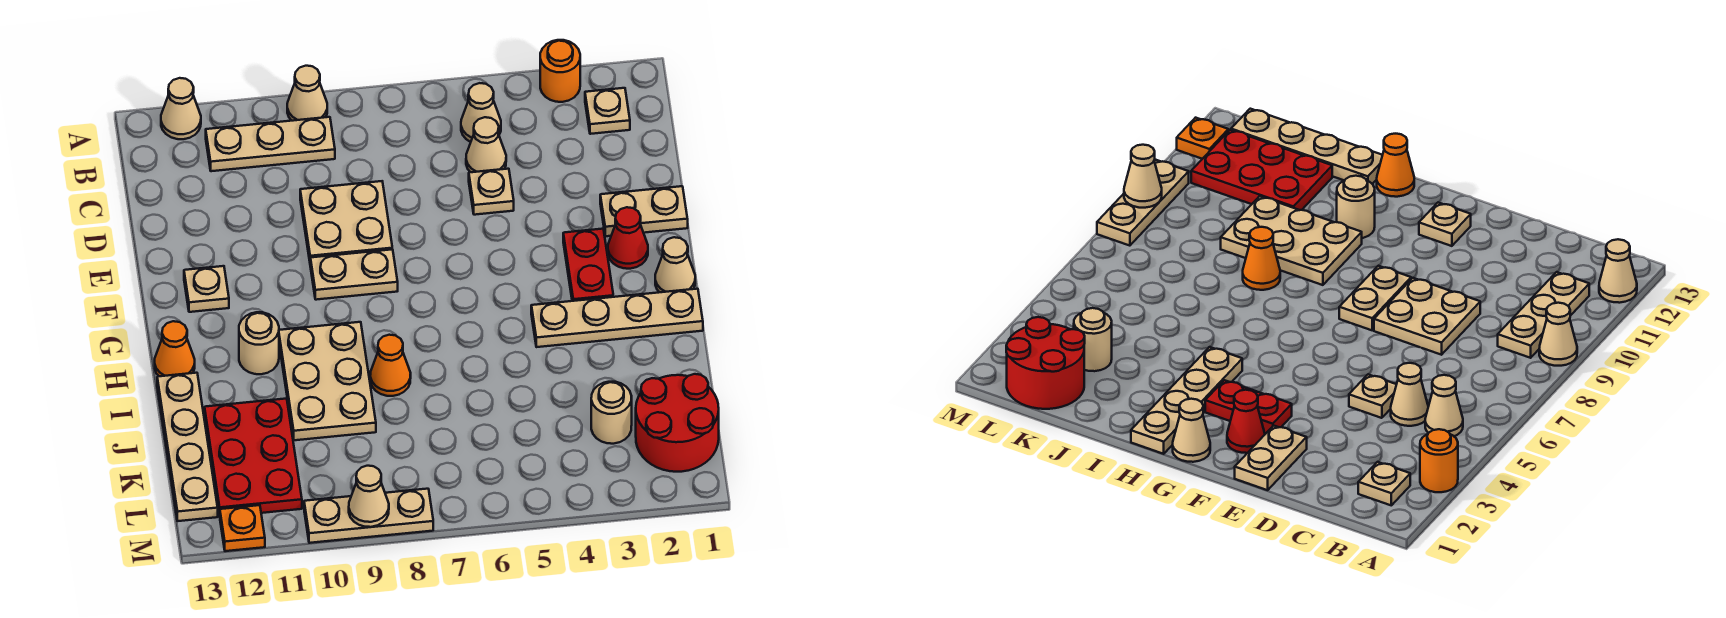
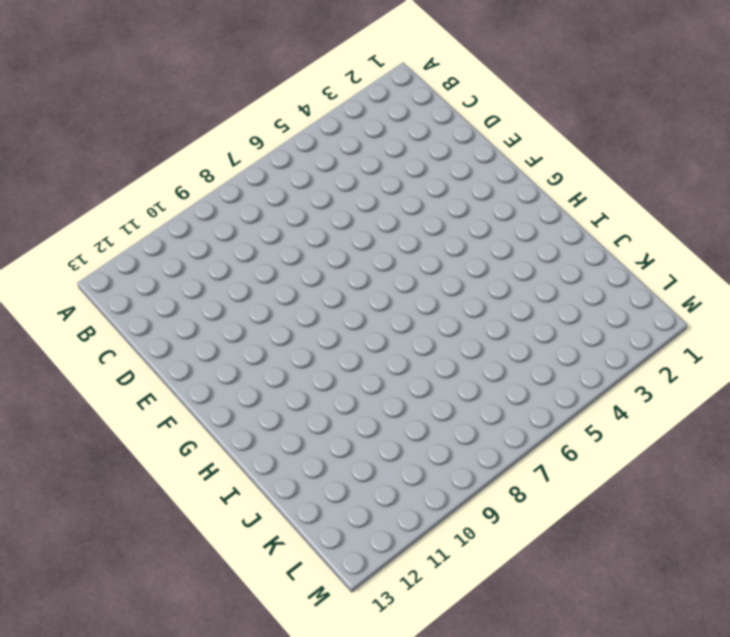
none -> orange 1x1 round brick [540,40,580,102]
none -> tan 1x1 cone [287,66,327,121]
none -> tan 1x1 cone [161,78,201,139]

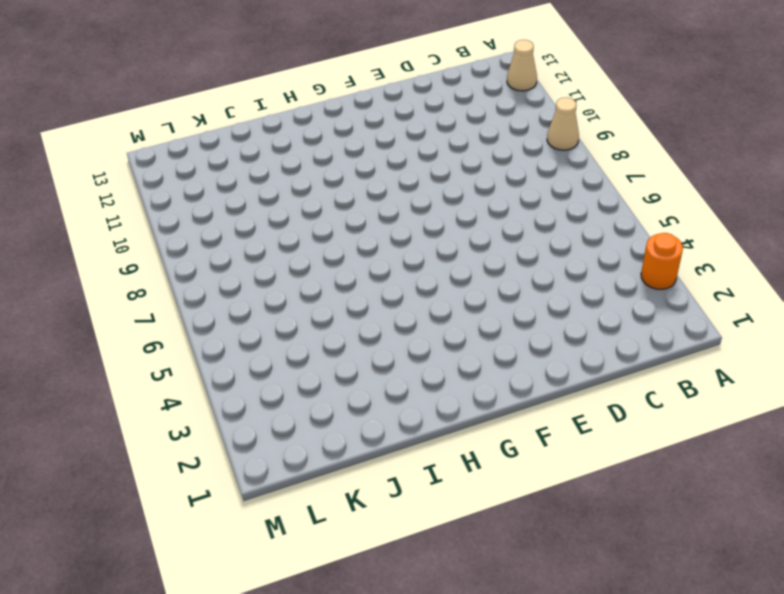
none -> tan 1x1 plate [585,88,630,134]
none -> tan 1x1 cone [461,83,501,142]
none -> tan 1x3 plate [206,117,335,171]

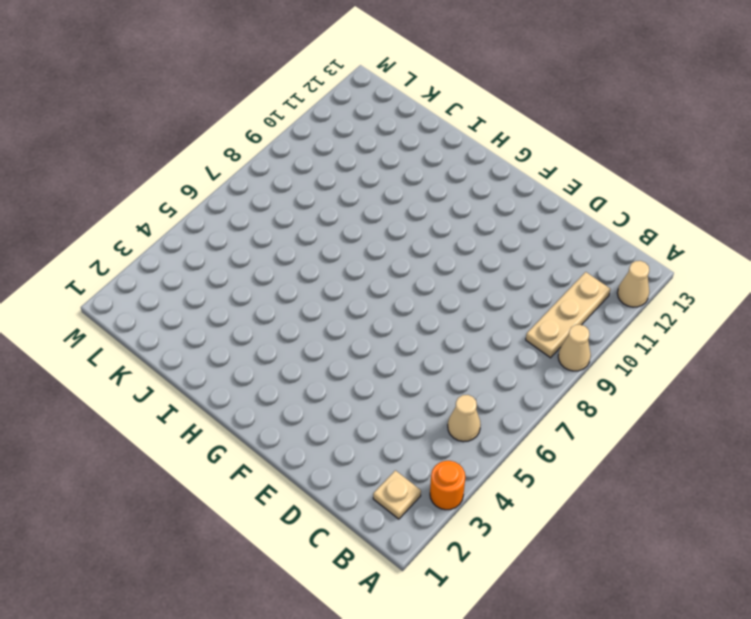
none -> tan 1x1 cone [466,117,506,172]
none -> tan 1x1 plate [469,169,514,215]
none -> tan 2x2 plate [300,181,392,261]

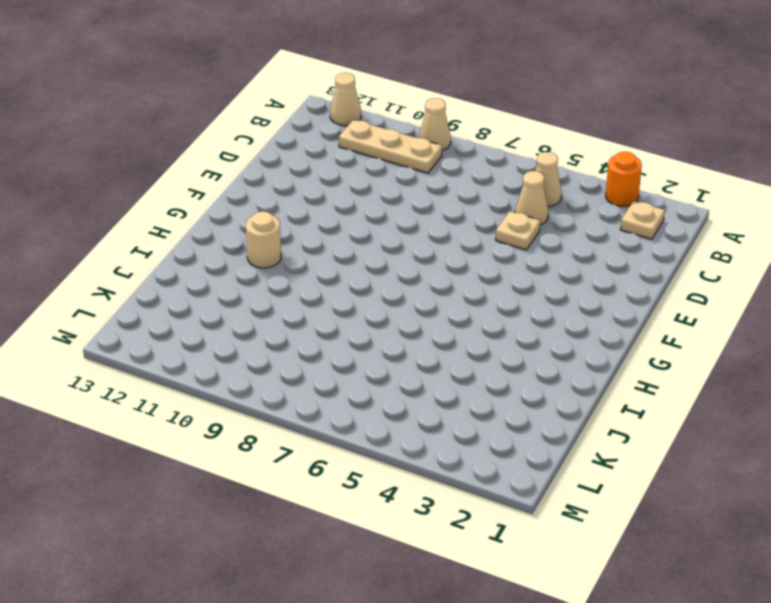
none -> tan 2x2 plate [300,181,392,261]
none -> tan 1x2 plate [600,186,688,236]
none -> red 1x1 cone [608,207,648,269]

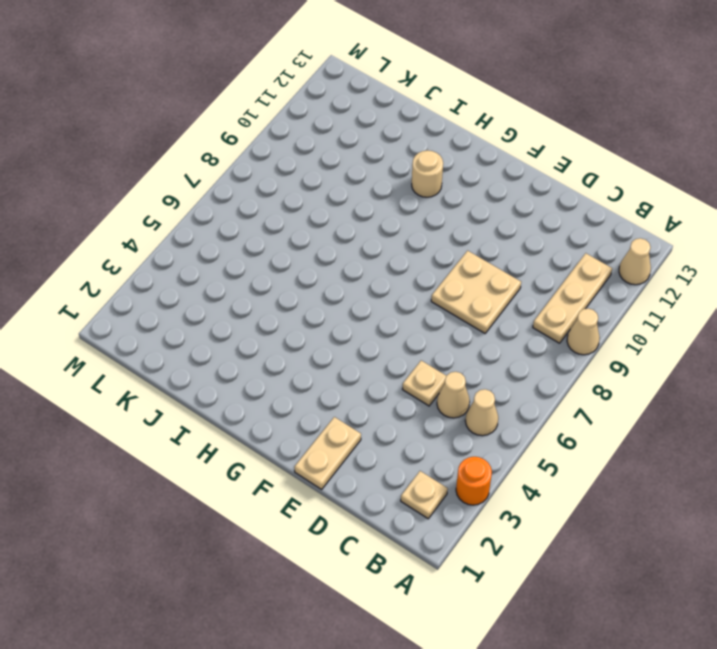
none -> red 1x1 cone [608,207,648,269]
none -> red 1x2 plate [563,229,613,301]
none -> tan 1x2 plate [310,249,398,300]

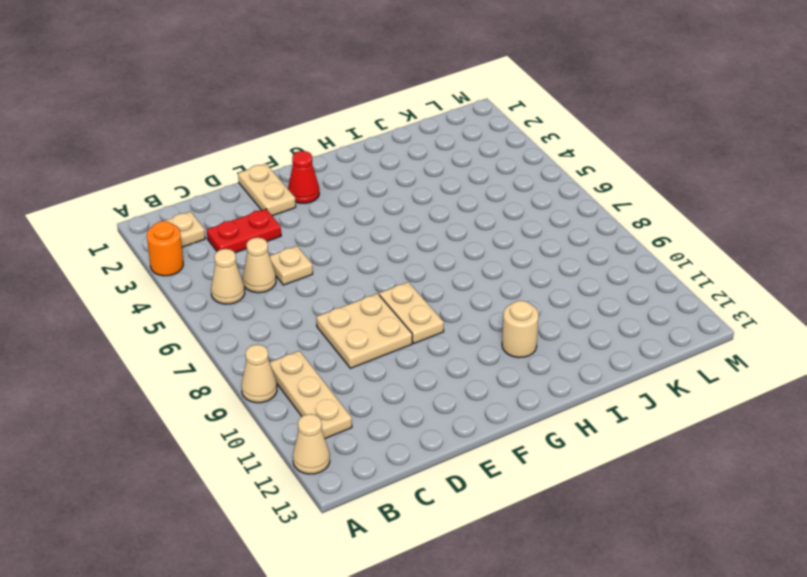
red 1x2 plate [207,209,281,253] -> red 1x2 plate moved to [563,229,613,301]
none -> tan 1x1 plate [184,266,229,312]
none -> tan 1x1 cone [655,237,695,292]
none -> tan 1x4 plate [531,289,703,347]

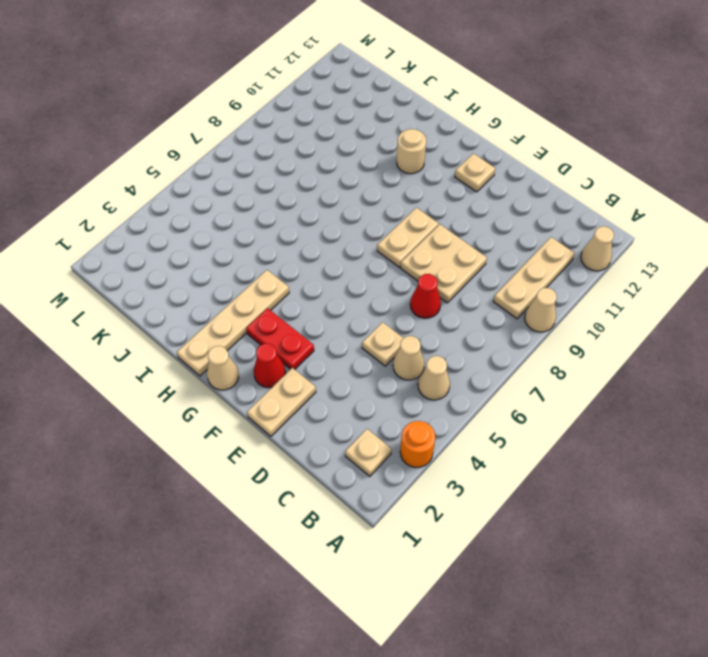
red 1x1 cone [410,274,441,318] -> none
none -> tan 2x3 plate [279,322,376,440]
none -> orange 1x1 cone [155,321,195,376]
none -> orange 1x1 cone [370,335,411,396]

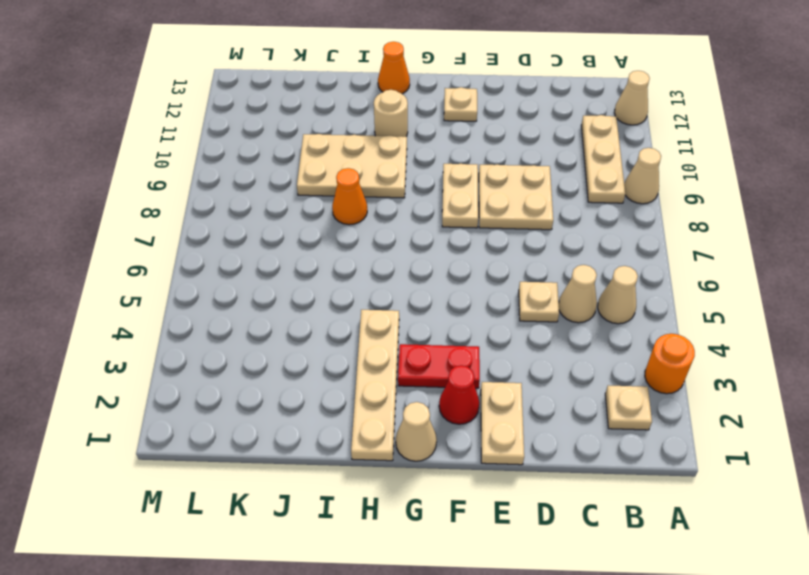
none -> tan 1x4 plate [157,373,218,521]
none -> red 2x3 plate [205,399,302,516]
none -> red 2x2 round brick [636,374,719,472]

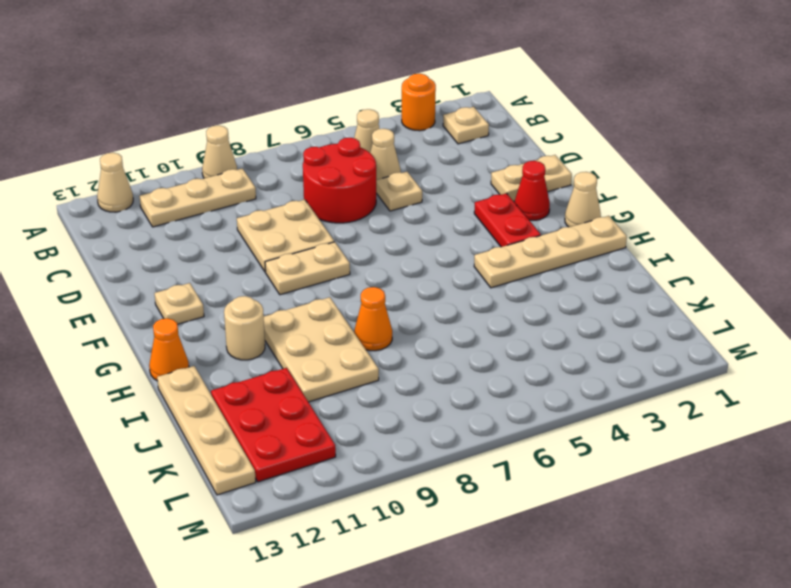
red 2x2 round brick [303,138,376,223] -> red 2x2 round brick moved to [636,374,719,472]
none -> tan 1x1 round brick [591,382,632,444]
none -> tan 1x3 plate [304,489,433,543]
none -> orange 1x1 plate [220,505,265,551]

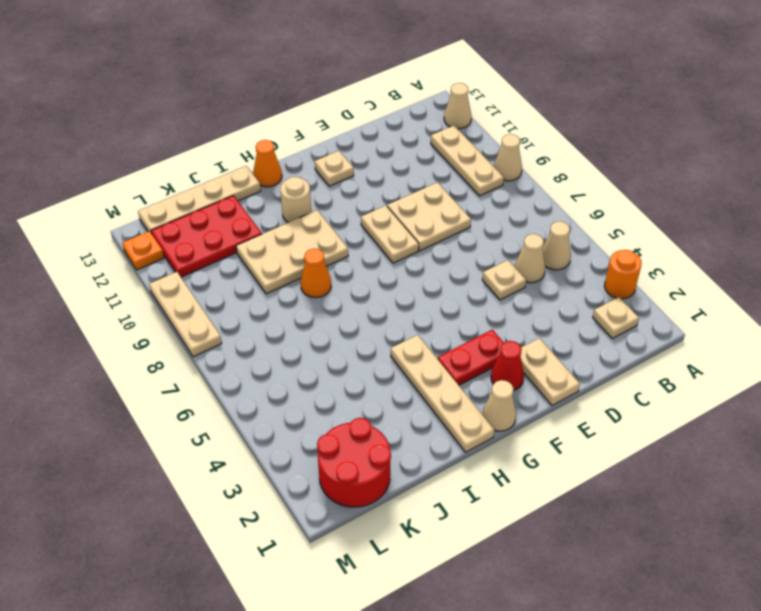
none -> tan 1x1 round brick [591,382,632,444]
none -> tan 1x1 cone [349,466,389,527]

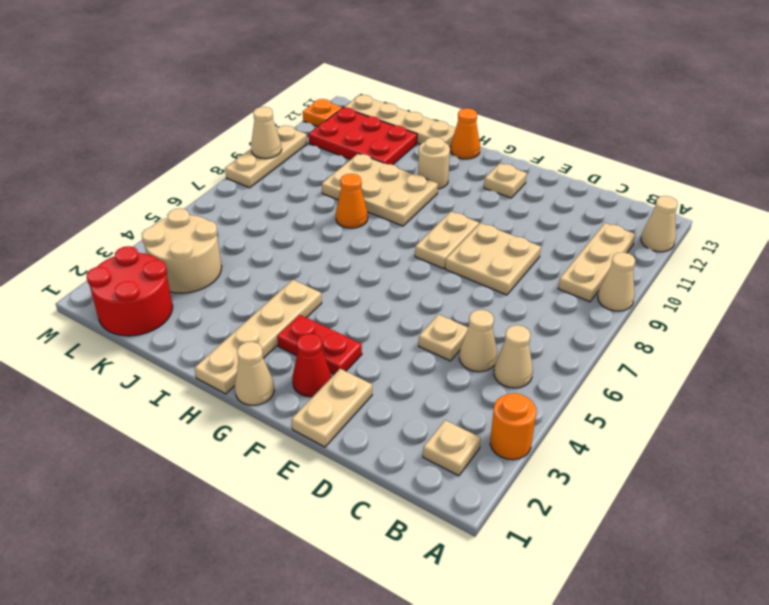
tan 2x2 round brick [142,208,222,293] -> tan 1x1 round brick [591,382,632,444]

